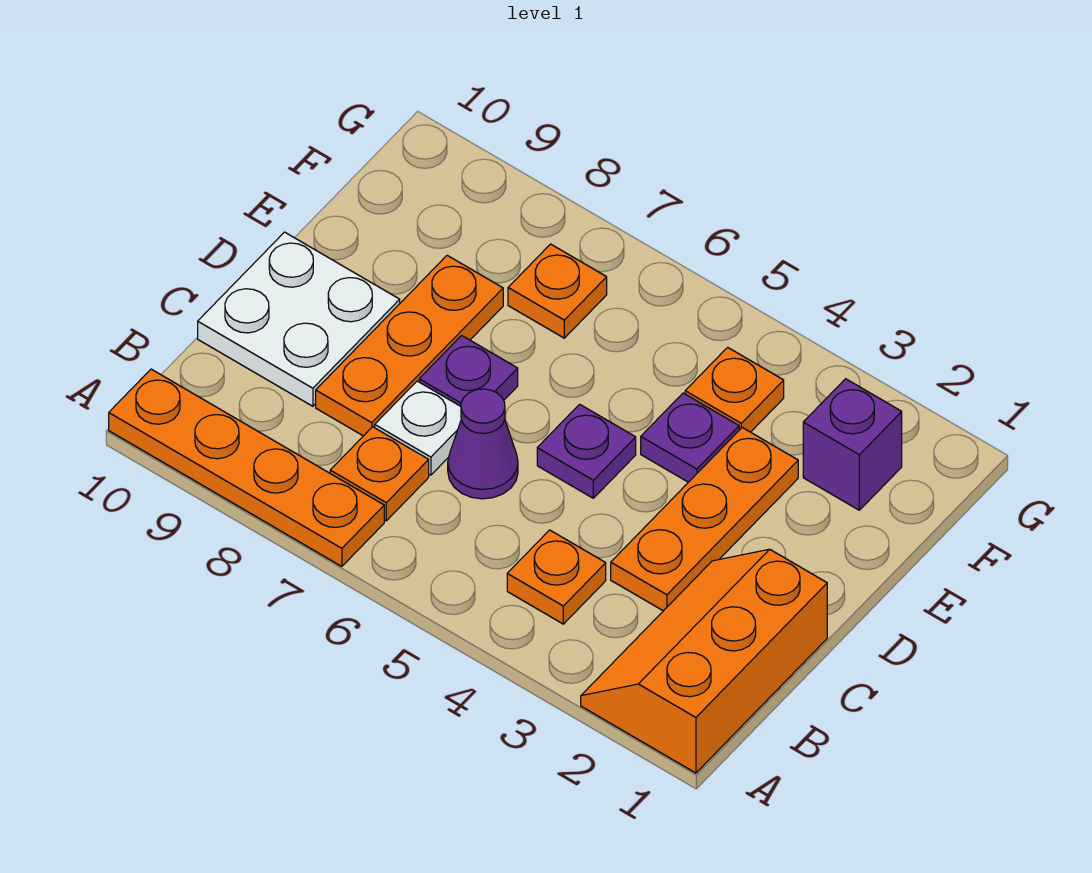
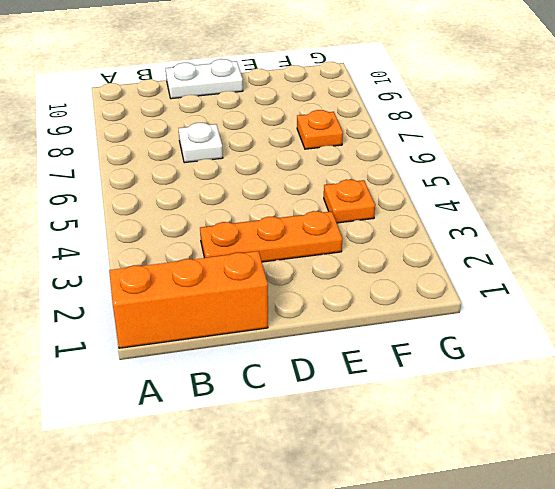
white 1x2 plate [166,59,243,99] -> white 2x2 plate [198,232,400,406]
none -> orange 1x4 plate [109,369,384,566]
none -> orange 1x1 plate [507,530,606,624]
none -> orange 1x1 plate [330,427,429,521]

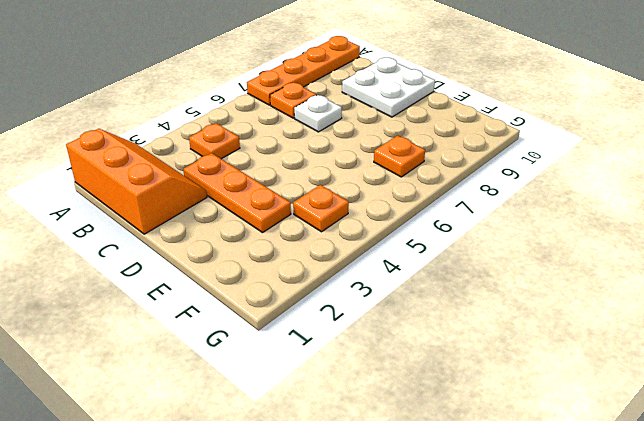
none -> purple 1x1 cone [448,389,518,499]
none -> orange 1x3 plate [316,255,503,436]
none -> purple 1x1 plate [537,404,636,498]

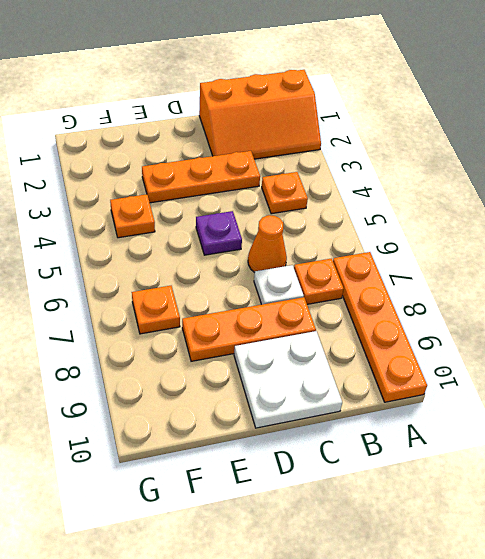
orange 1x1 cone [248,215,287,273] -> purple 1x1 cone [448,389,518,499]
none -> purple 1x1 plate [419,335,518,406]
none -> purple 1x1 plate [641,393,739,482]
none -> purple 1x1 brick [803,379,902,510]

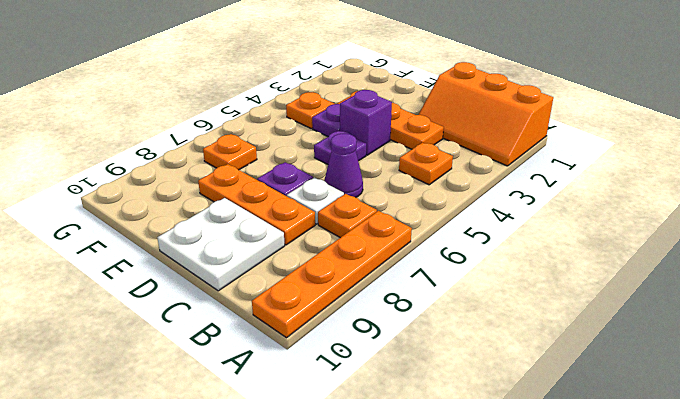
purple 1x1 brick [340,90,392,155] -> purple 1x1 brick moved to [803,379,902,510]

